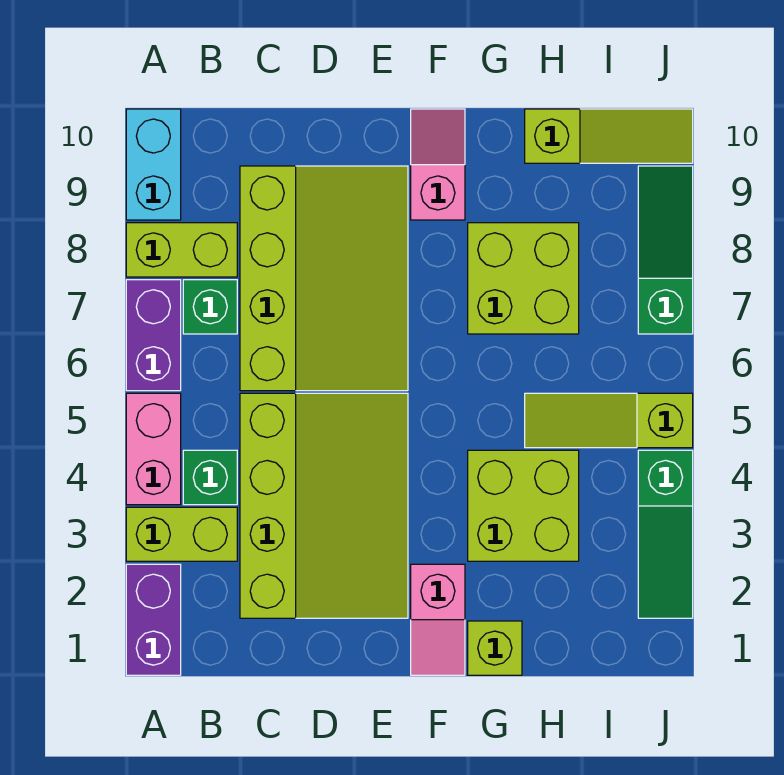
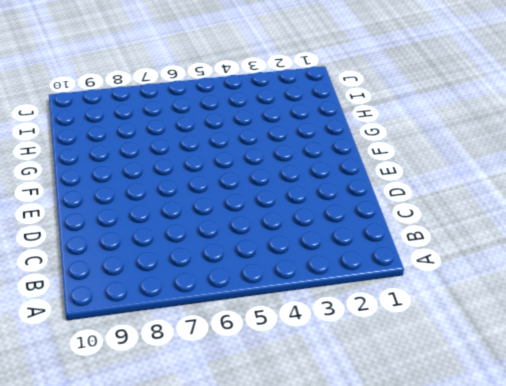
none -> purple 1x2 brick [126,564,181,675]
none -> lime 1x2 brick [126,507,237,561]
none -> pink 1x2 brick [126,393,181,505]

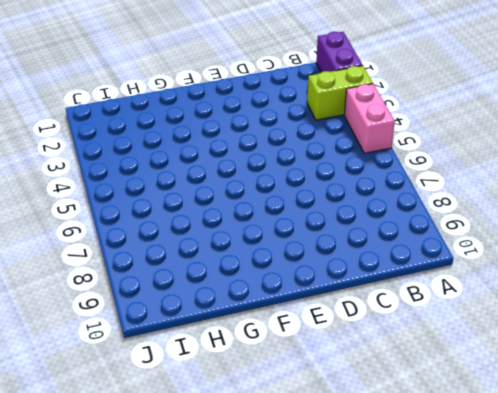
none -> purple 1x2 brick [126,280,181,391]
none -> lime 1x2 brick [126,223,237,277]
none -> cyan 1x2 brick [126,109,181,220]

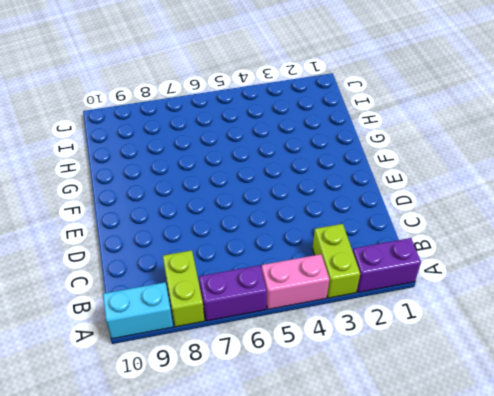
none -> green 1x1 brick [183,450,237,505]
none -> green 1x1 brick [183,280,237,334]
none -> lime 3x4 slope [240,393,408,618]

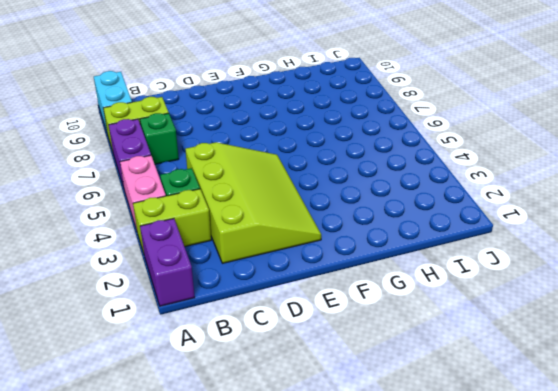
none -> lime 3x4 slope [240,166,408,391]
none -> pink 1x2 slope [411,564,465,675]
none -> pink 1x2 slope [411,109,465,220]

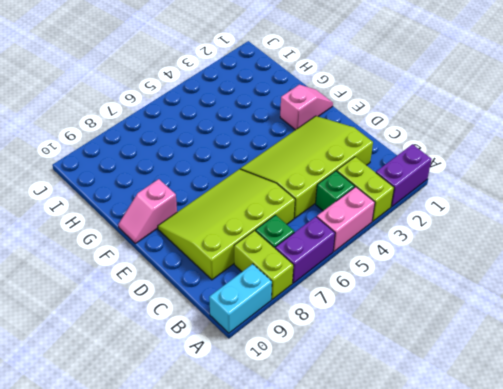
none -> lime 1x1 brick [468,621,522,675]
none -> lime 2x2 brick [468,450,579,561]
none -> lime 2x2 brick [468,223,579,334]

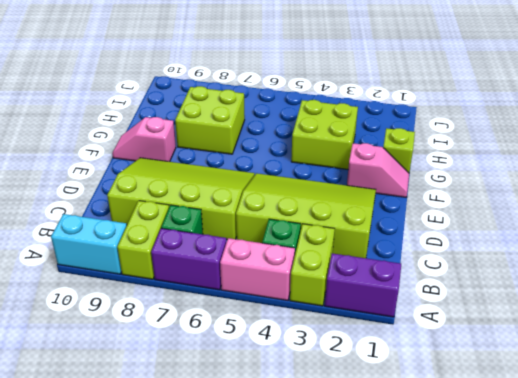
none -> lime 1x3 slope [525,393,693,448]
none -> lime 1x3 slope [525,109,693,163]
none -> green 1x3 slope [638,450,693,618]

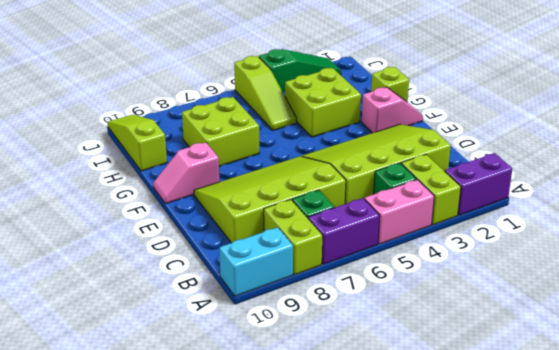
none -> green 1x3 slope [638,166,693,334]

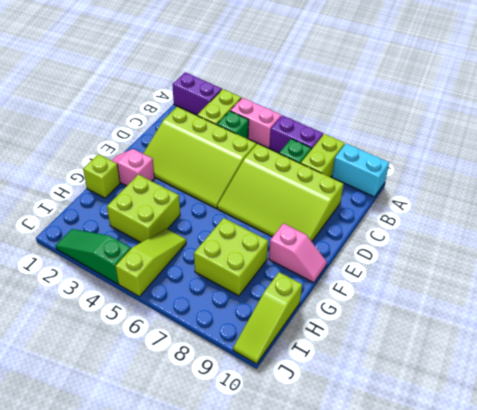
none -> green 1x3 slope [638,166,693,334]

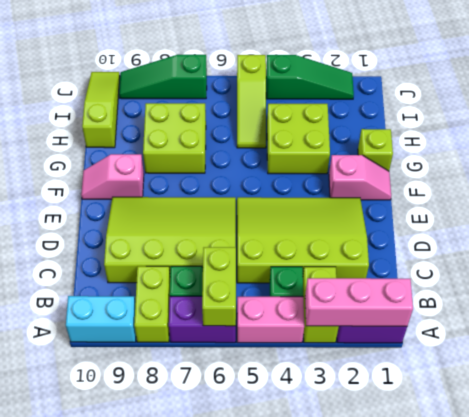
pink 1x3 brick [305,278,413,326] -> none
lime 1x2 brick [202,247,236,326] -> none

